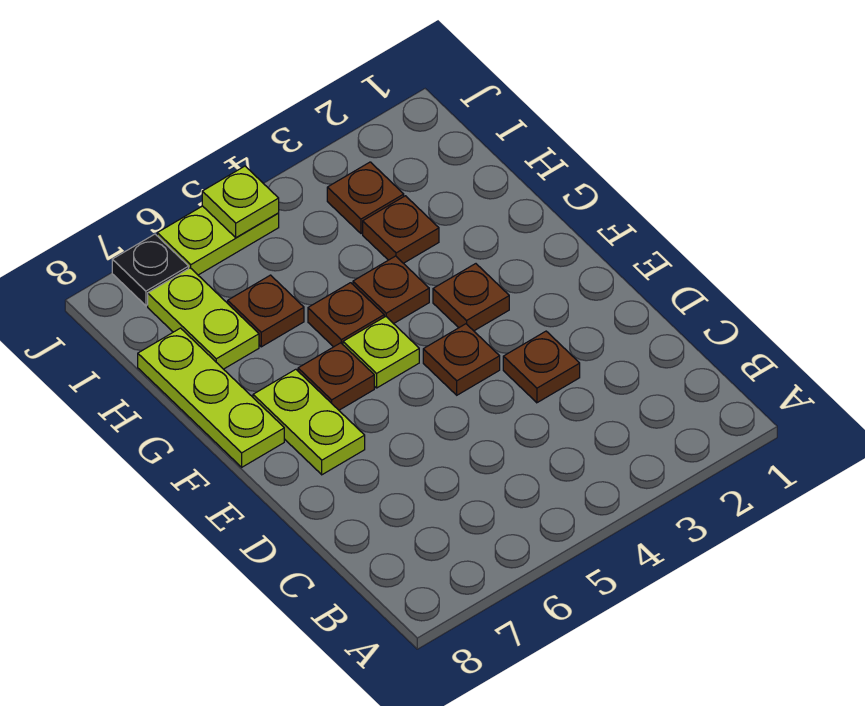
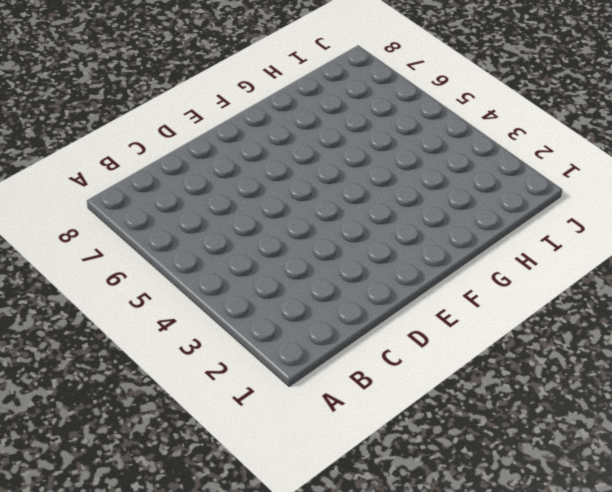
none -> brown 1x1 plate [503,331,580,403]
none -> brown 1x1 plate [423,324,500,395]
none -> lime 1x2 plate [253,369,365,475]

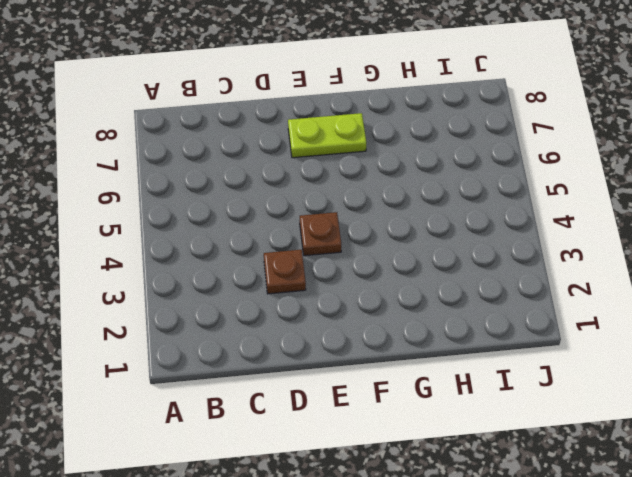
none -> brown 1x1 plate [433,264,509,331]
none -> lime 1x1 plate [343,316,419,388]
none -> brown 1x1 plate [298,343,374,410]

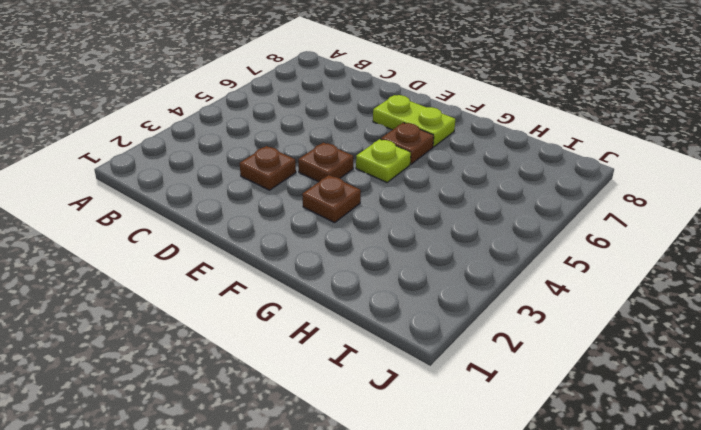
none -> lime 1x3 plate [138,328,284,467]
none -> brown 1x1 plate [353,256,429,324]
none -> brown 1x1 plate [308,283,384,347]

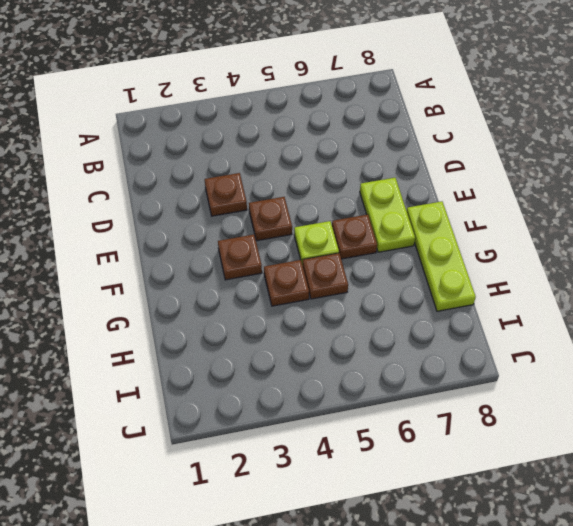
none -> brown 1x1 plate [363,196,439,263]
none -> brown 1x1 plate [228,275,304,347]
none -> lime 1x2 plate [148,268,259,369]

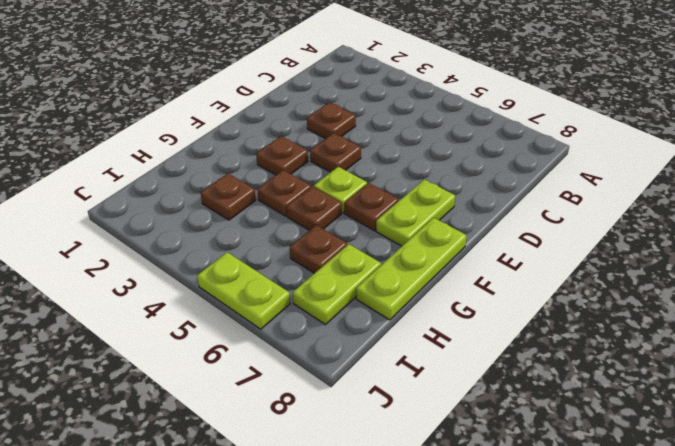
none -> brown 1x1 plate [327,162,404,234]
none -> black 1x1 plate [112,234,189,306]
none -> lime 1x1 plate [202,166,279,238]

